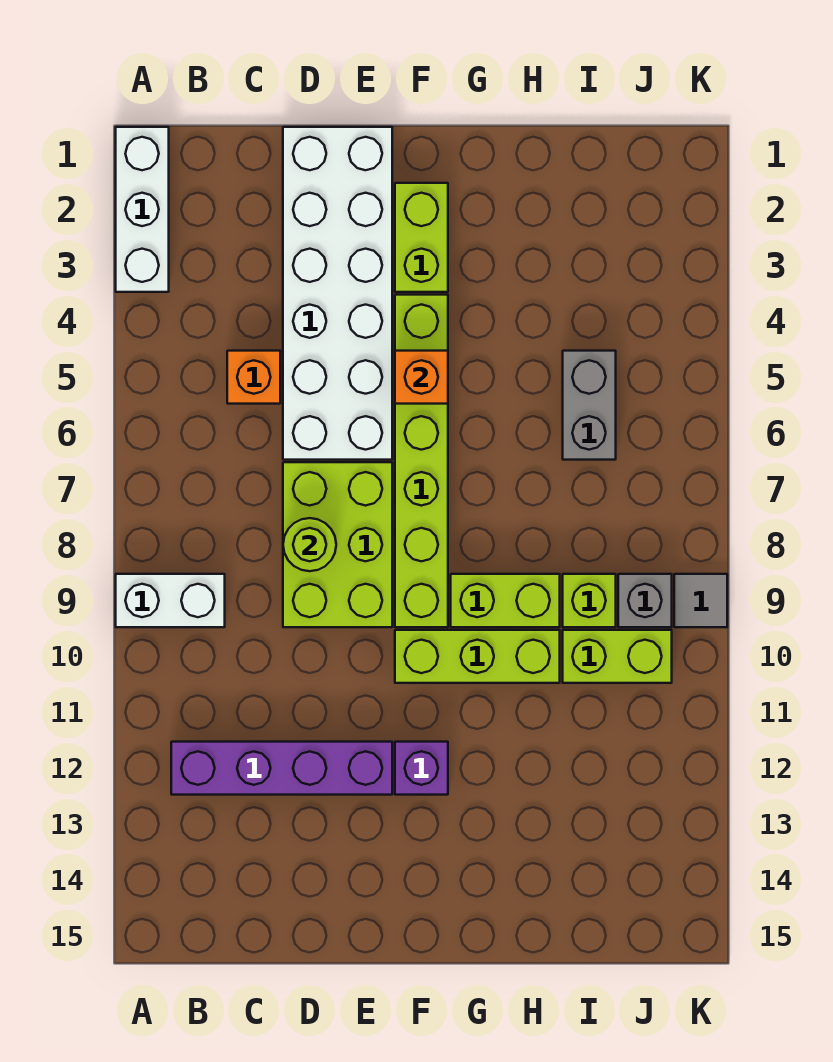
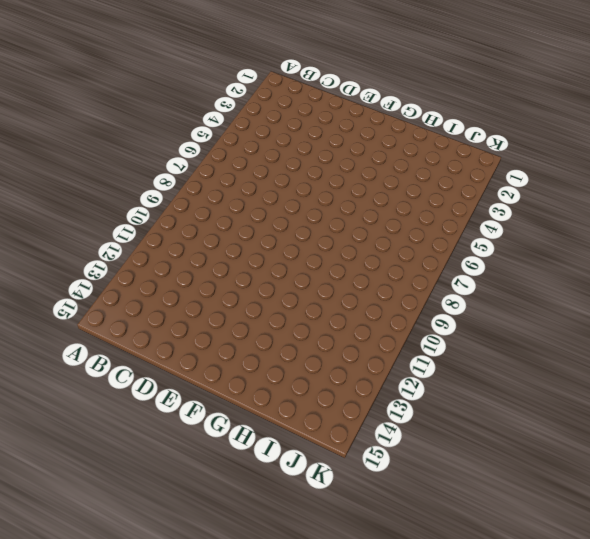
none -> white 1x3 brick [116,127,169,292]
none -> white 1x2 brick [116,574,225,627]
none -> purple 1x4 brick [171,742,392,795]

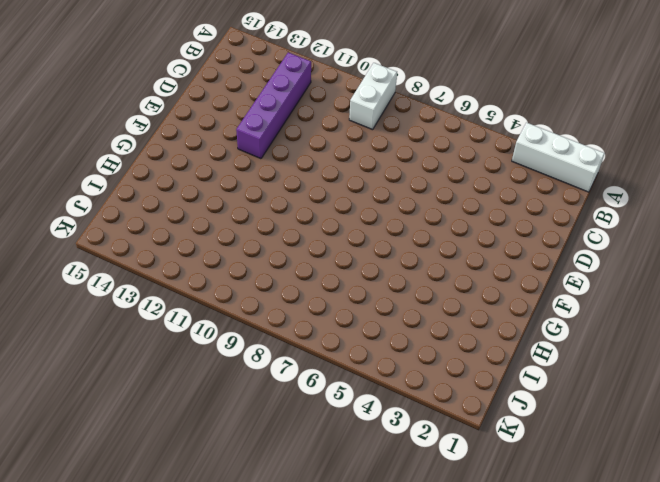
none -> orange 1x1 brick [227,351,280,404]
none -> white 2x6 brick [283,127,392,460]
none -> lime 2x3 brick [283,462,392,627]

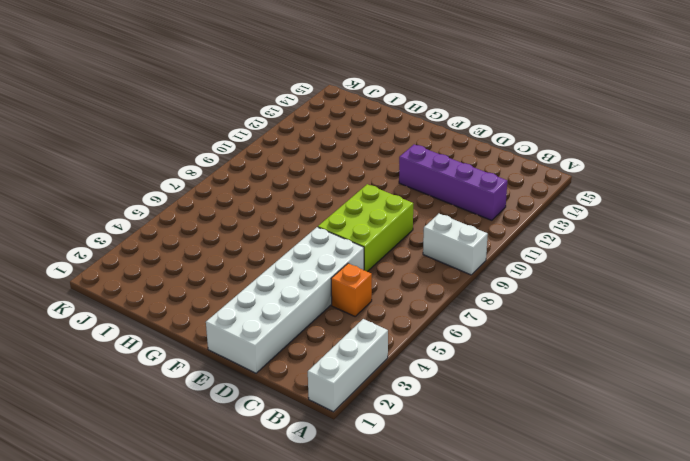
none -> lime 1x2 brick [395,183,448,292]
none -> lime 1x6 brick [395,295,448,627]
none -> lime 1x3 brick [395,630,560,683]

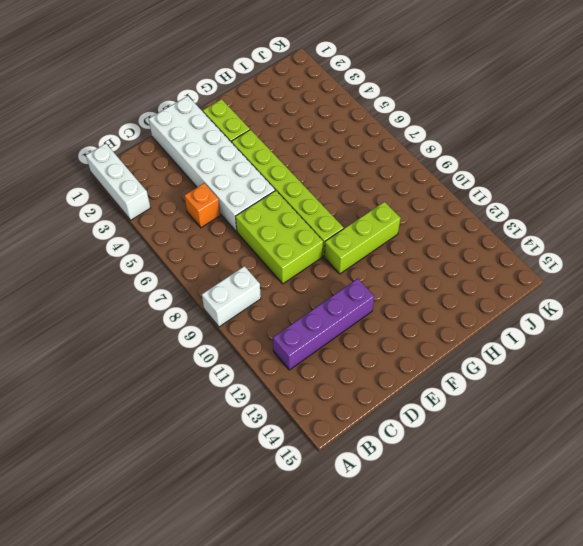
none -> purple 1x1 brick [395,742,448,795]
none -> lime 1x2 brick [451,574,560,627]
none -> grey 1x2 brick [563,351,616,460]

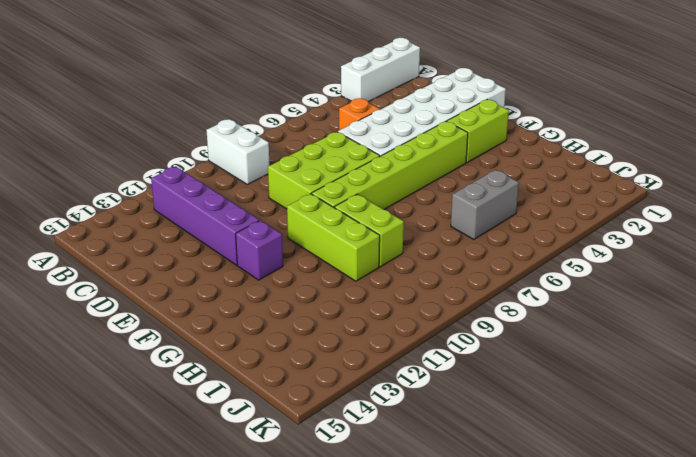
none -> lime 1x1 brick [563,574,616,627]
none -> lime 1x2 brick [563,630,672,683]
none -> grey 1x1 brick [618,574,672,627]

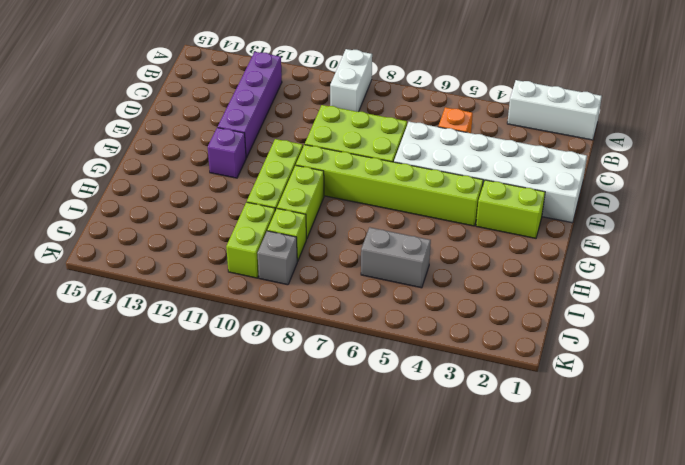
none -> grey 1x1 tile [674,574,727,627]
none -> lime 1x1 round brick [283,518,336,571]
none -> orange 1x1 brick [395,351,448,404]

